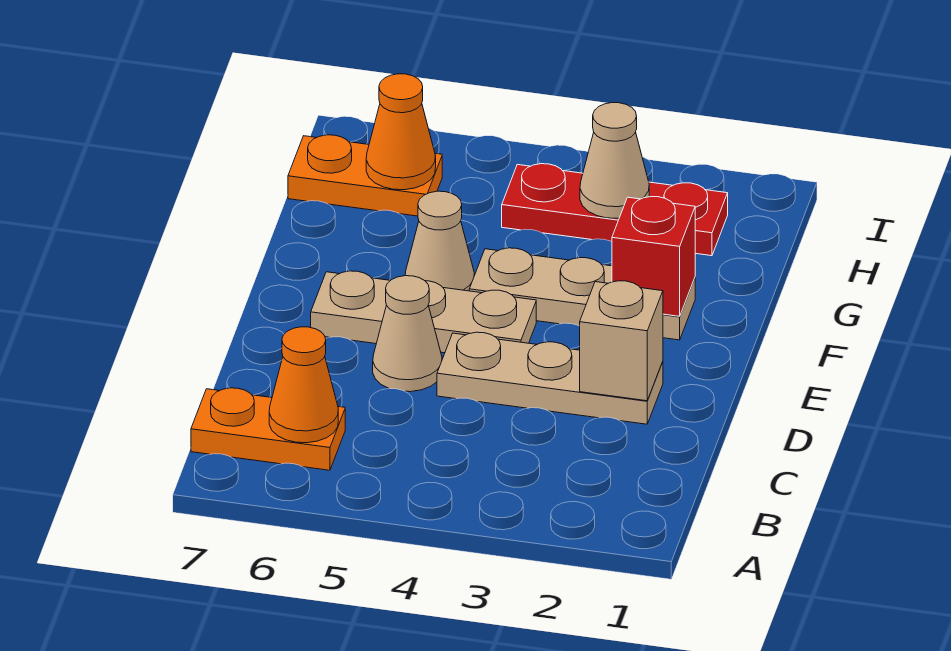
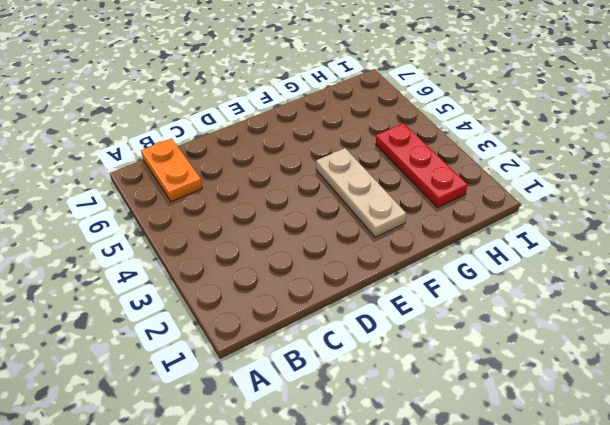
none -> tan 1x3 plate [437,332,663,424]
none -> tan 1x1 cone [373,276,442,392]
none -> tan 1x3 plate [311,271,536,353]

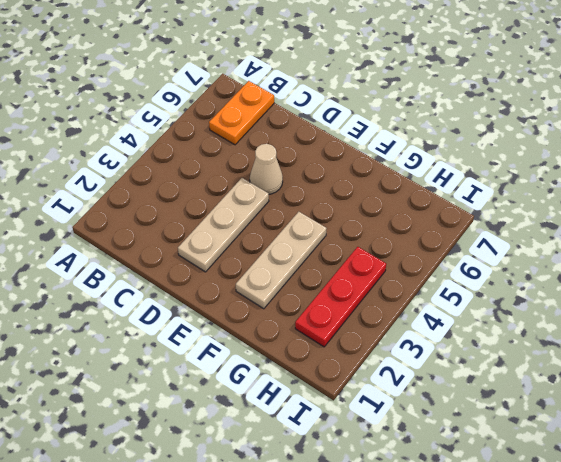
none -> tan 1x3 plate [311,271,536,353]
none -> tan 1x1 cone [405,191,474,291]
none -> orange 1x2 plate [288,135,442,216]

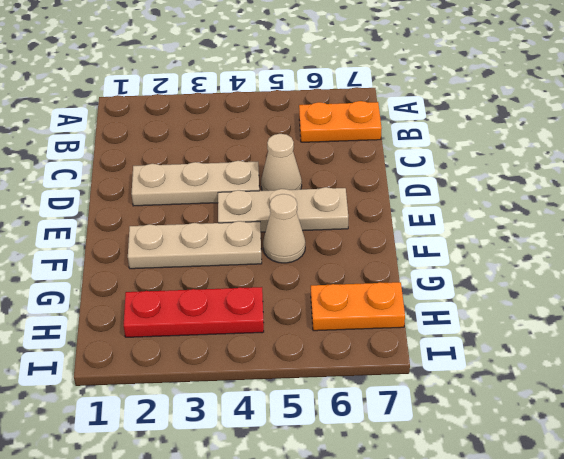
none -> orange 1x1 cone [269,327,338,443]
none -> tan 1x1 brick [580,281,663,401]
none -> red 1x1 brick [612,197,695,316]

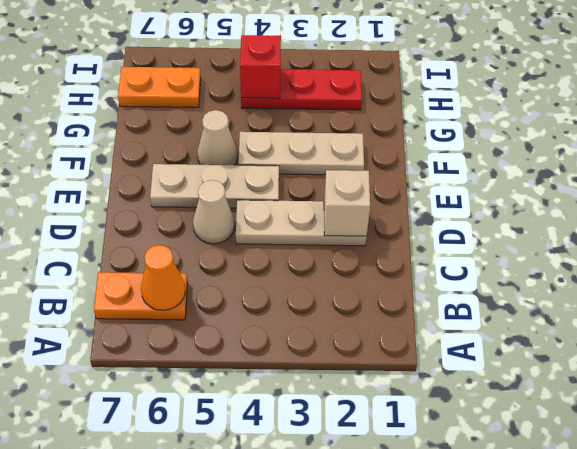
red 1x1 brick [240,35,281,98] -> red 1x1 brick moved to [612,197,695,316]
none -> tan 1x1 cone [580,103,649,218]
none -> orange 1x1 cone [366,74,436,190]

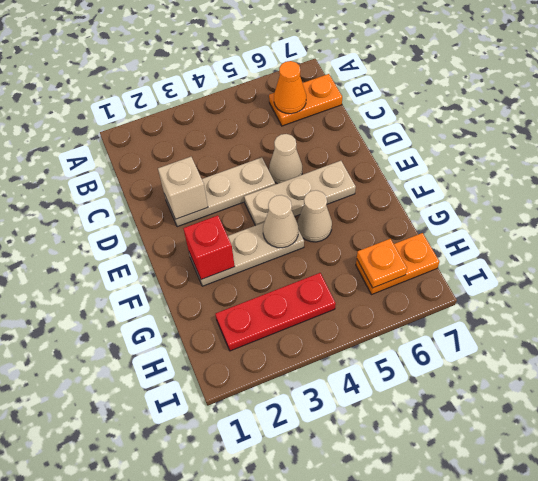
tan 1x1 cone [263,195,299,248] -> tan 1x1 cone moved to [580,103,649,218]
orange 1x1 plate [357,238,407,288] -> orange 1x1 cone [366,74,436,190]

